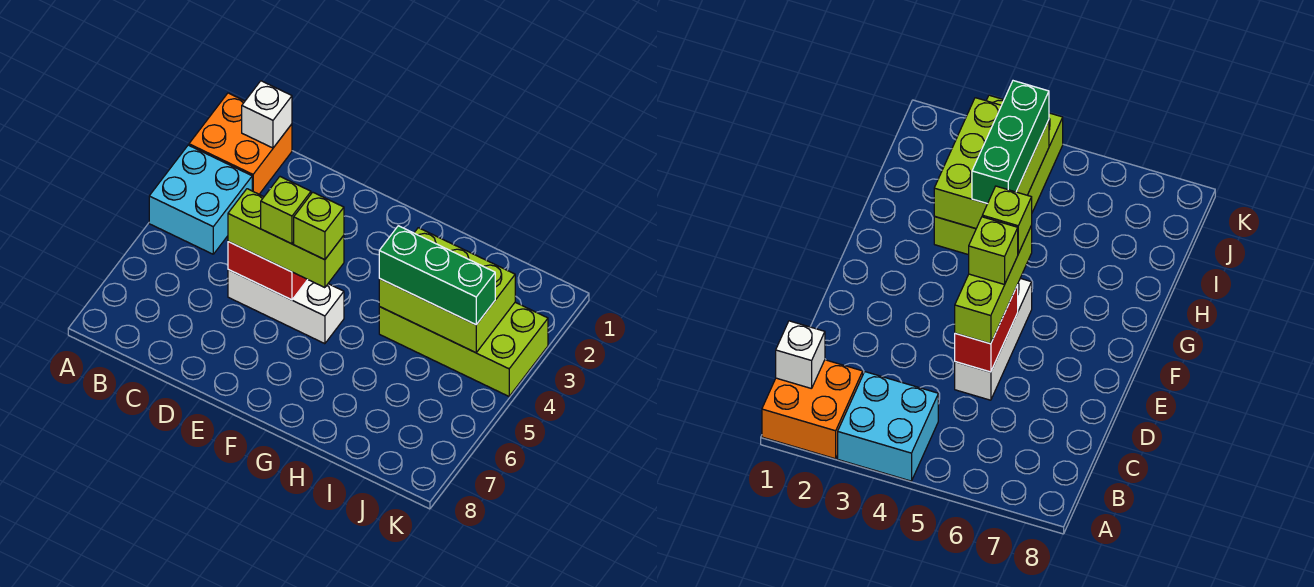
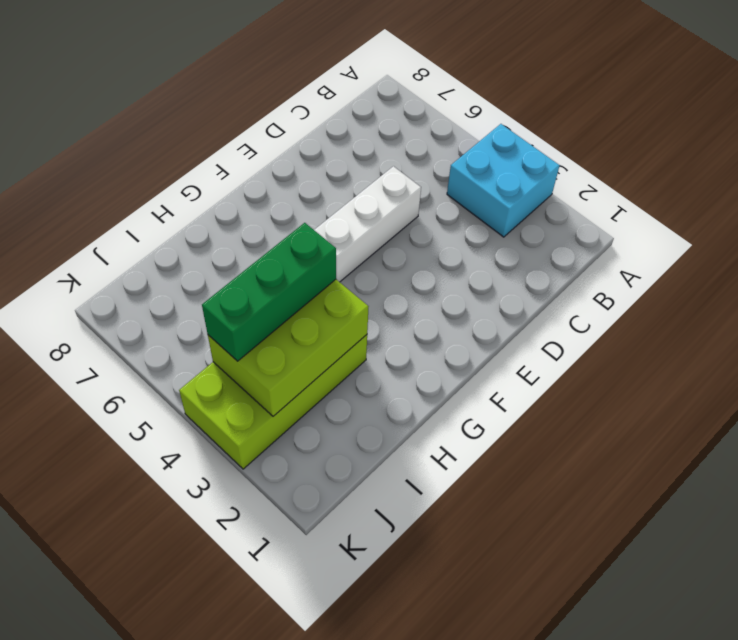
none -> orange 2x2 brick [189,93,292,194]
none -> white 1x1 brick [242,81,292,148]

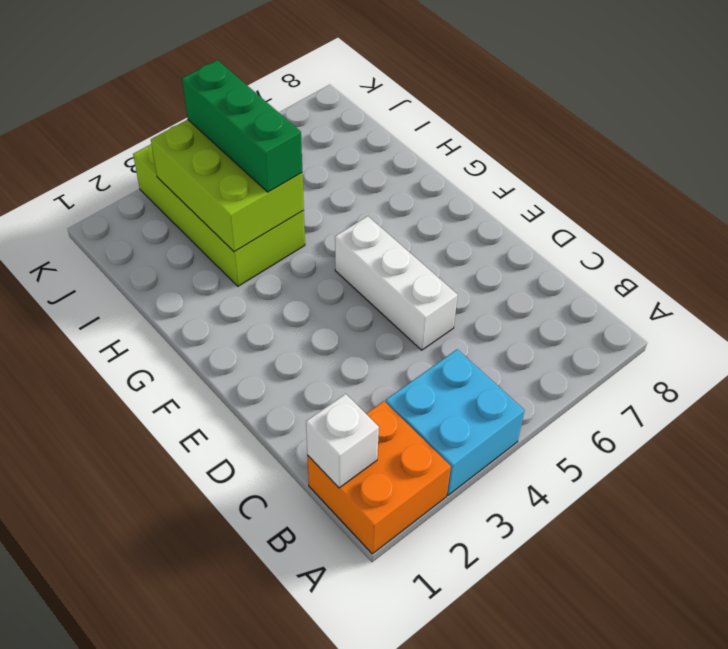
none -> red 1x2 brick [228,242,307,300]
none -> lime 1x3 brick [228,189,344,288]

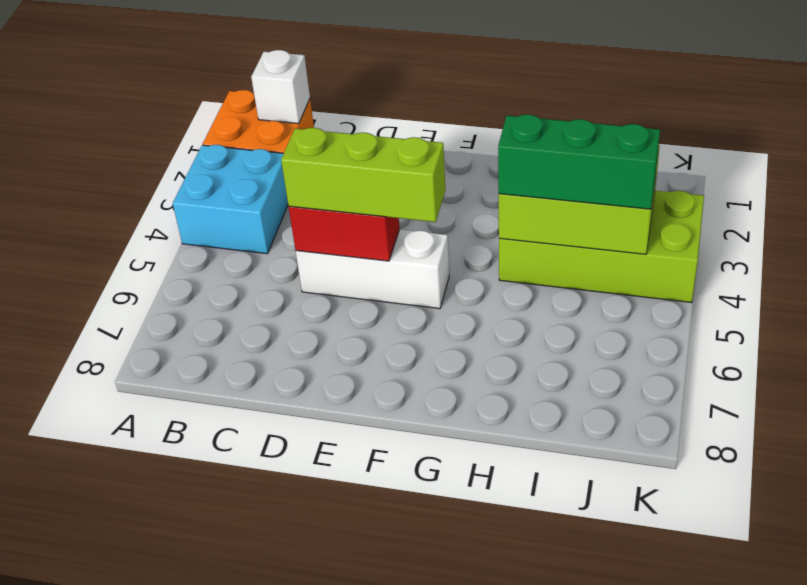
none -> lime 1x1 brick [261,177,311,244]
none -> lime 1x1 brick [294,192,344,260]

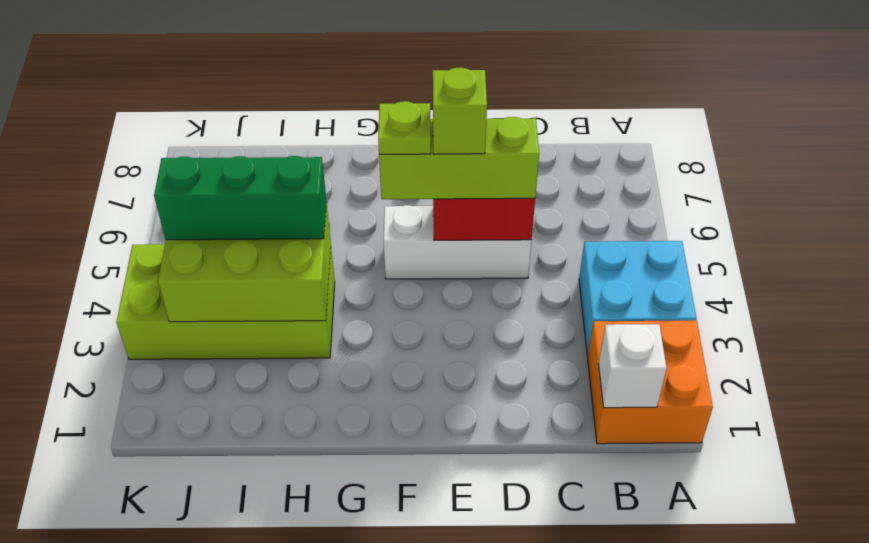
lime 1x1 plate [378,101,431,154] -> lime 1x1 brick [294,192,344,260]

